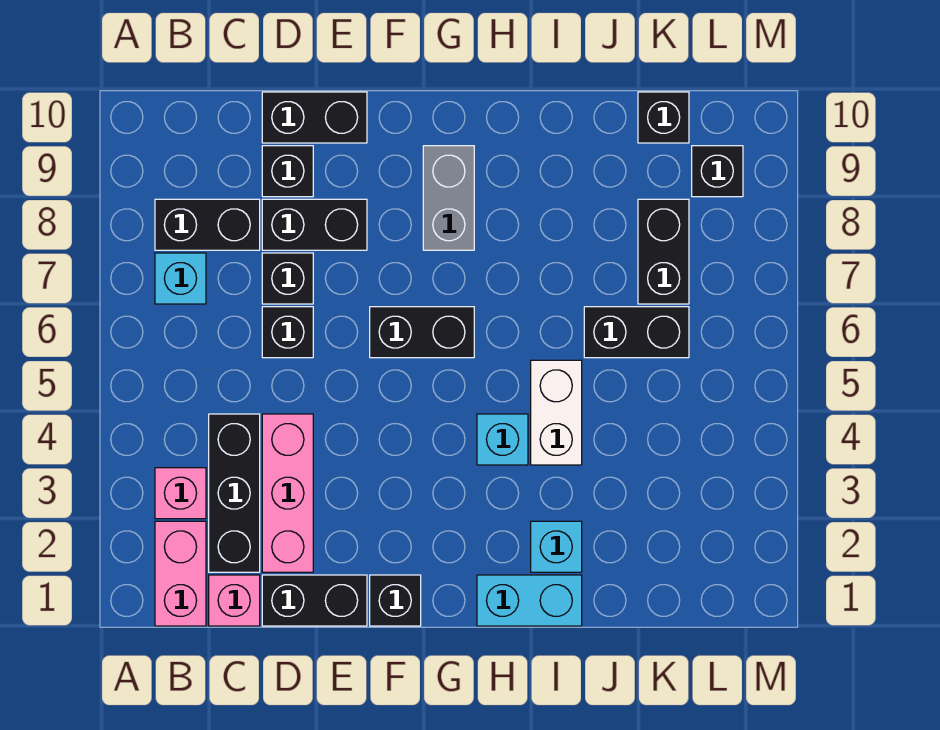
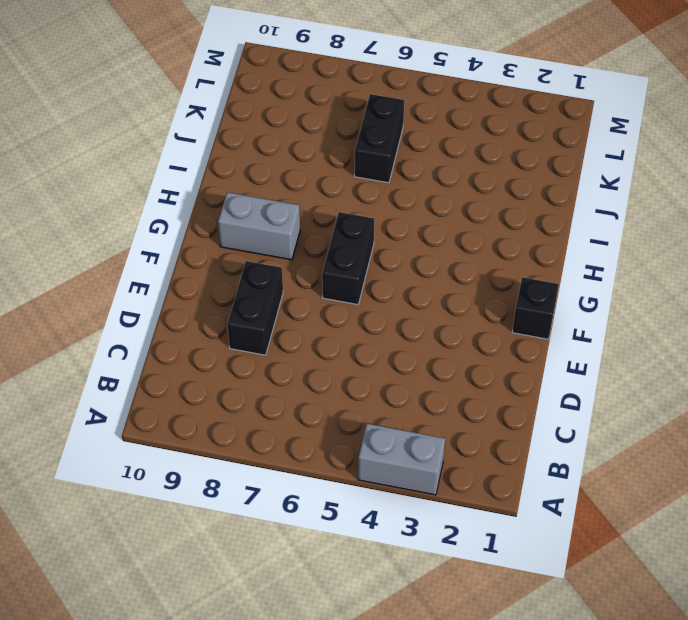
grey 1x2 brick [358,424,445,495] -> none
none -> pink 1x2 brick [155,521,206,626]
none -> pink 1x1 brick [155,468,206,519]
none -> cyan 1x1 brick [155,253,206,304]

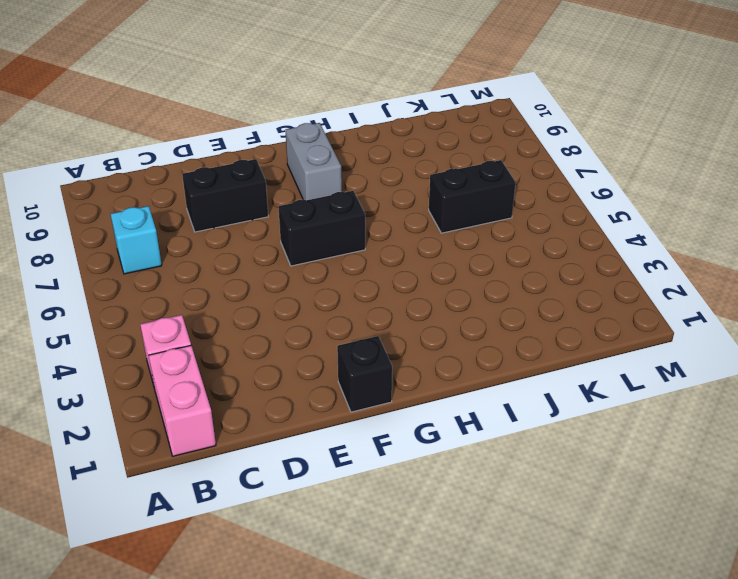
none -> black 1x2 brick [155,199,260,250]
none -> pink 1x1 brick [209,575,260,626]
none -> black 1x3 brick [209,414,260,572]

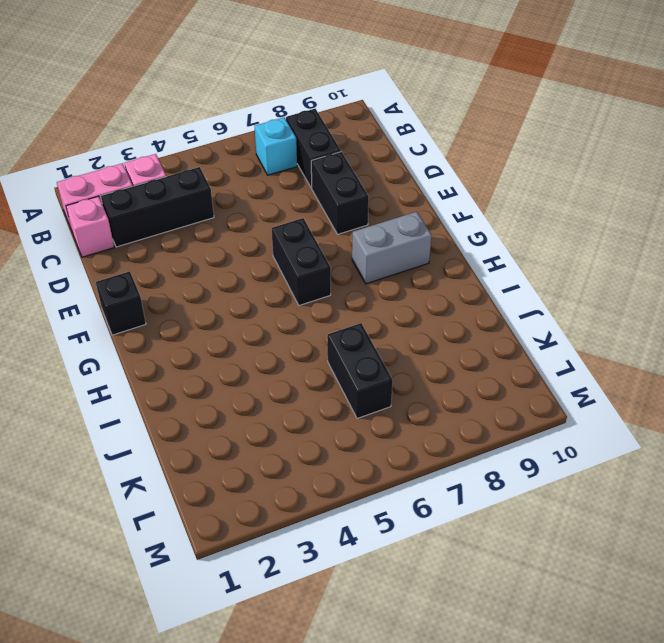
none -> black 1x2 brick [262,575,367,626]
none -> pink 1x3 brick [262,414,313,572]
none -> black 1x1 brick [262,307,313,358]

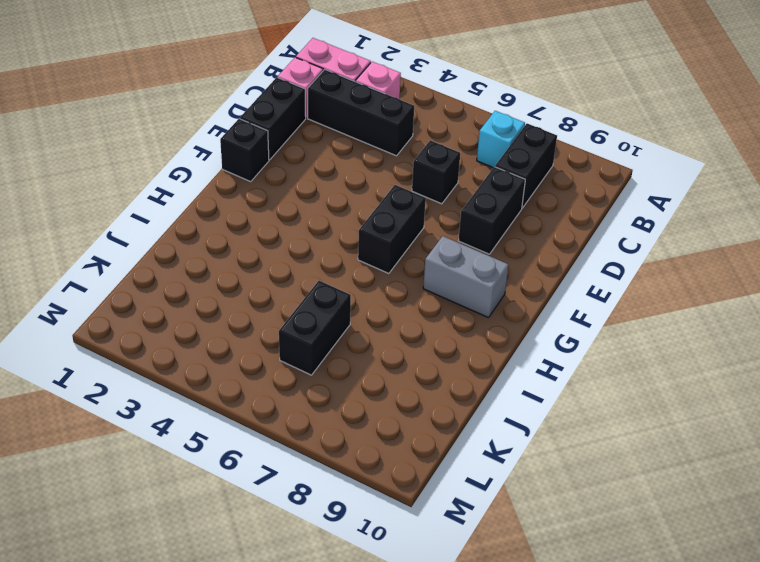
none -> pink 1x3 brick [262,414,313,572]
none -> black 1x1 brick [262,253,313,304]
none -> black 1x1 brick [262,146,313,197]

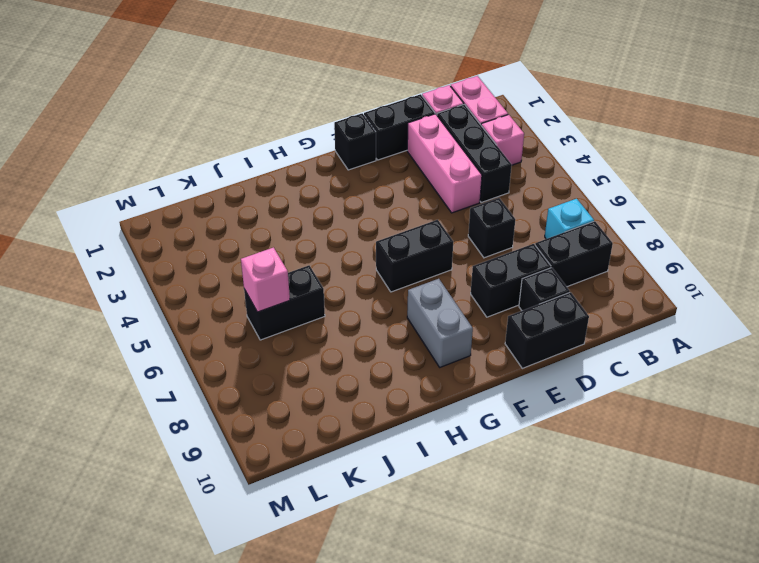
pink 1x1 brick [241,248,290,312] -> none
none -> black 1x1 brick [262,253,313,304]
none -> cyan 1x2 brick [477,575,582,626]
none -> cyan 1x1 brick [477,414,528,465]

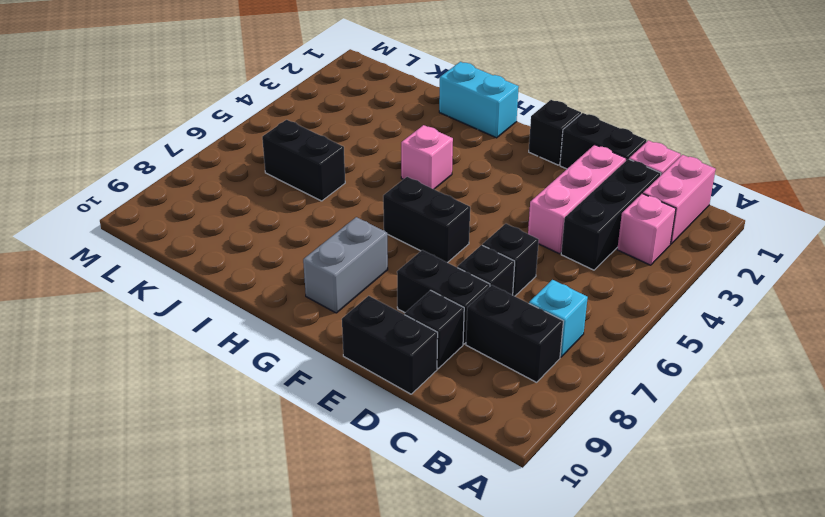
pink 1x1 brick [401,125,453,189] -> cyan 1x1 brick [477,414,528,465]
none -> cyan 1x1 brick [531,521,582,572]
none -> white 1x2 brick [531,360,582,465]
none -> black 1x2 brick [638,199,689,304]

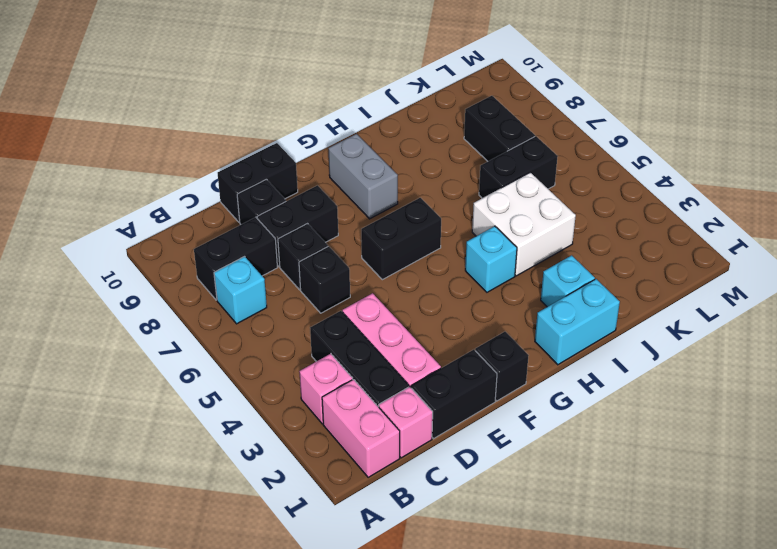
white 2x2 brick [472,172,576,276] -> white 1x2 brick [531,360,582,465]
none -> black 1x1 brick [638,92,689,143]
none -> black 1x1 brick [692,146,743,197]

